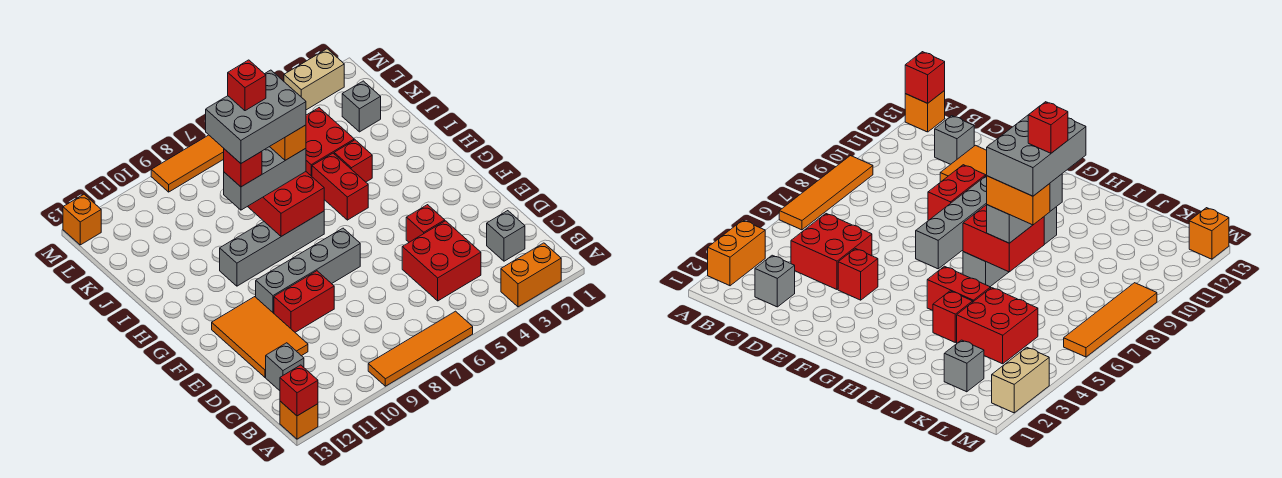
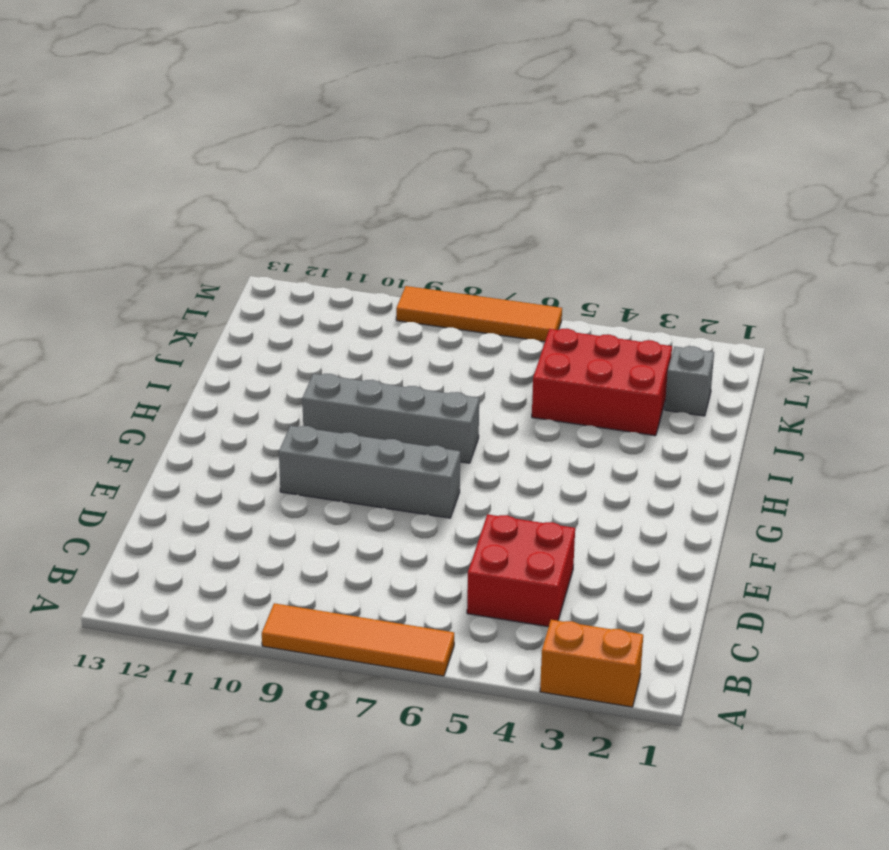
red 2x3 brick [532,329,672,436] -> red 2x2 brick [306,108,354,176]
none -> orange 1x1 brick [280,401,318,439]
none -> grey 1x1 brick [487,211,525,261]
none -> grey 1x1 brick [266,343,304,391]

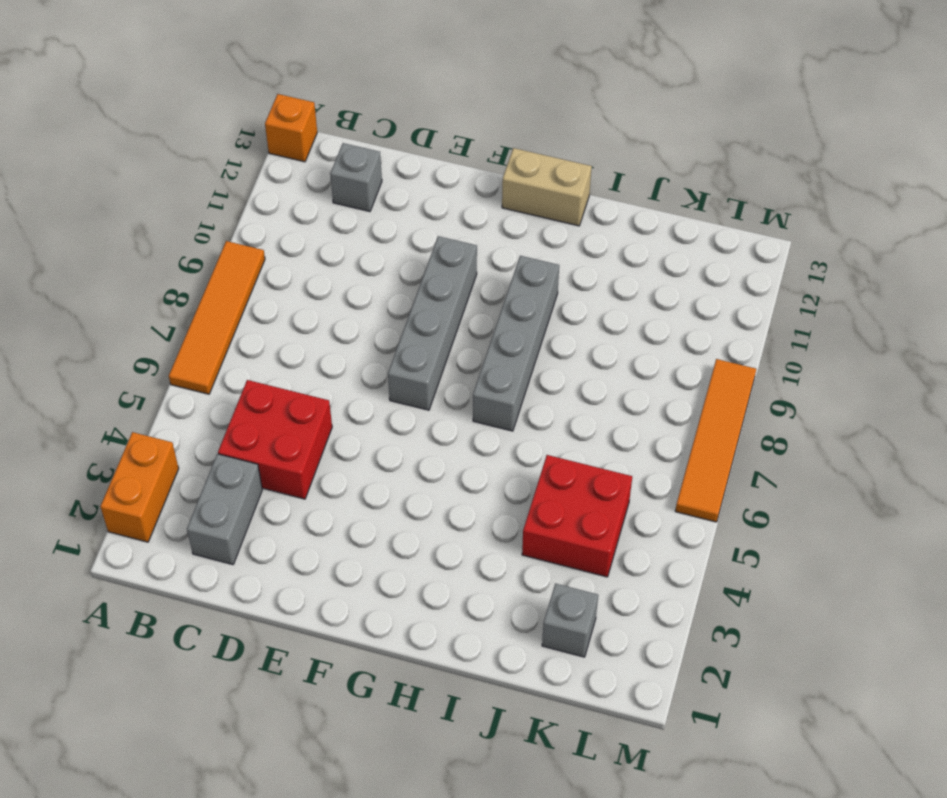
grey 1x2 brick [187,454,262,565] -> grey 1x1 brick [487,211,525,261]
tan 1x2 brick [502,148,592,226] -> tan 1x2 brick turned to [284,49,344,110]
none -> orange 2x3 tile [212,297,308,377]
none -> red 1x1 brick [406,205,445,242]
none -> red 1x2 brick [274,271,334,332]

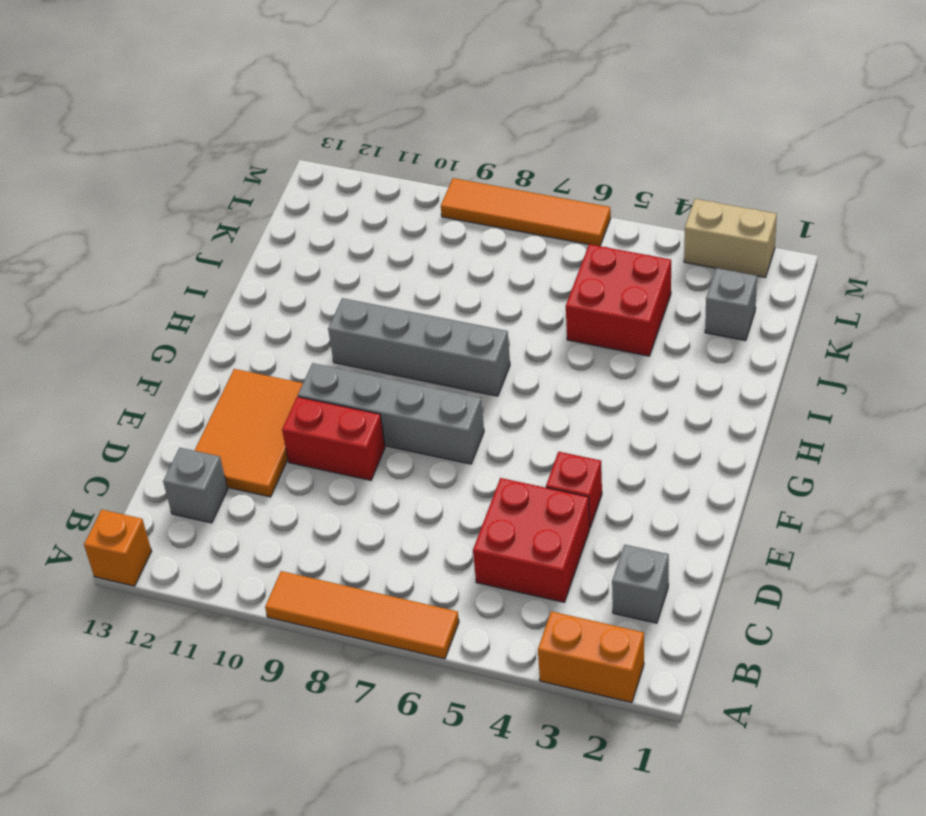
none -> red 1x2 brick [312,153,368,220]
none -> red 1x1 brick [334,140,372,182]
none -> orange 1x1 brick [63,194,101,245]

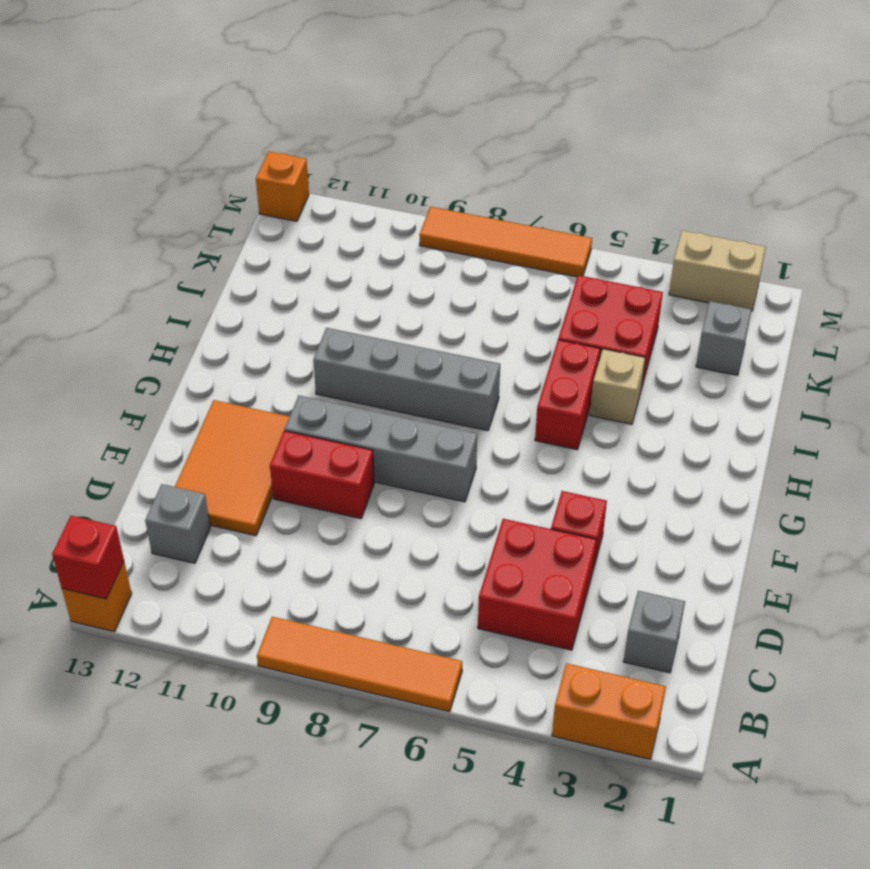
tan 1x1 brick [590,349,645,424] -> red 1x1 brick [334,140,372,182]
none -> red 2x2 brick [248,172,324,236]
none -> grey 1x3 brick [224,147,306,210]
none -> orange 1x2 brick [270,125,306,160]

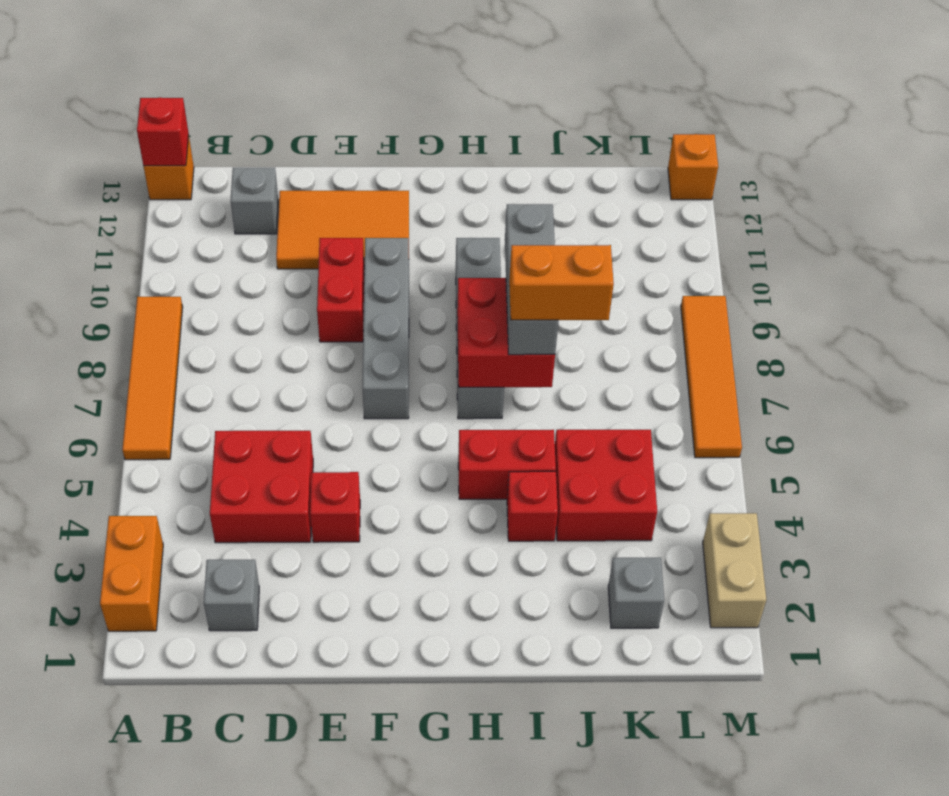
none -> red 1x1 brick [224,149,262,187]
none -> grey 2x3 brick [206,70,306,163]
none -> red 1x1 brick [228,60,266,111]

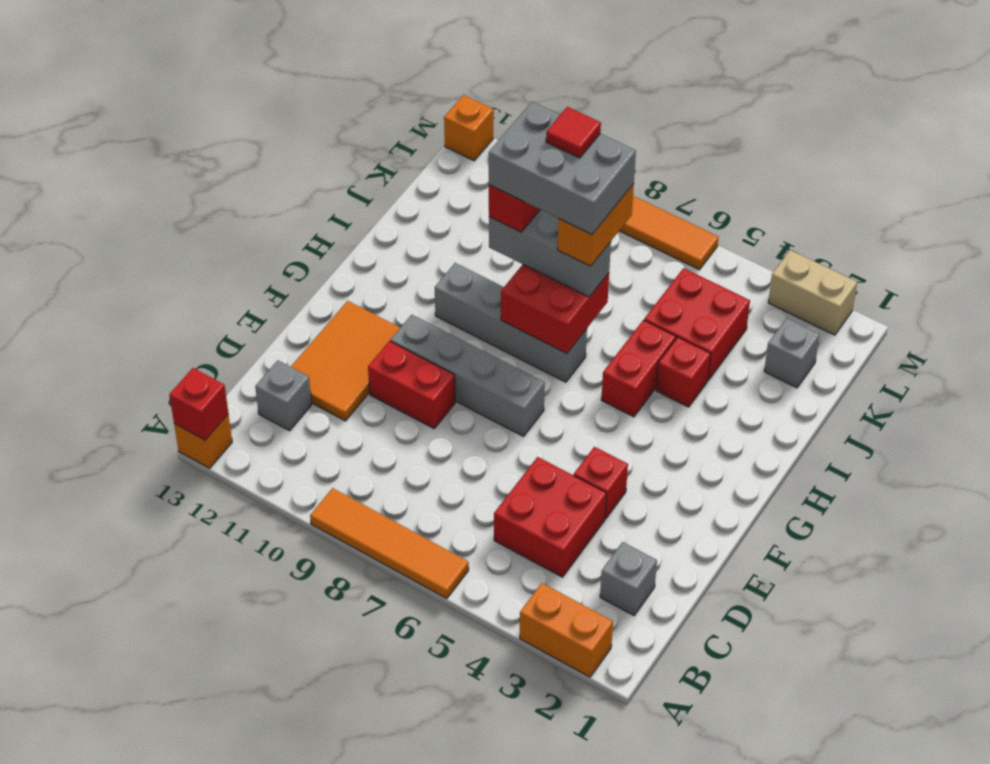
red 1x1 tile [546,107,601,158] -> red 1x1 brick [228,60,266,111]

